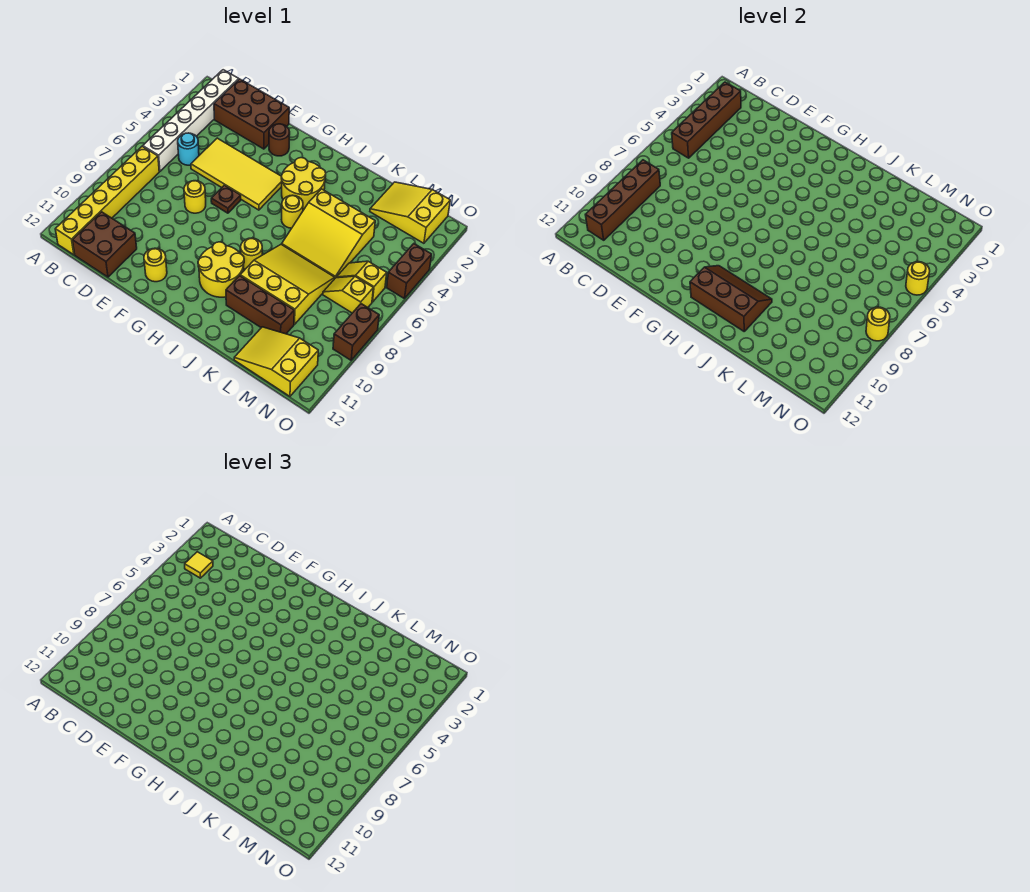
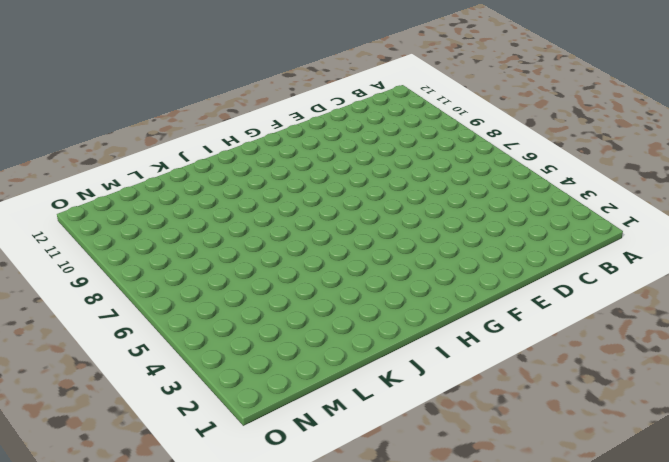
none -> white 1x6 brick [143,70,239,171]
none -> yellow 1x6 brick [55,146,159,255]
none -> brown 2x3 brick [214,79,289,149]

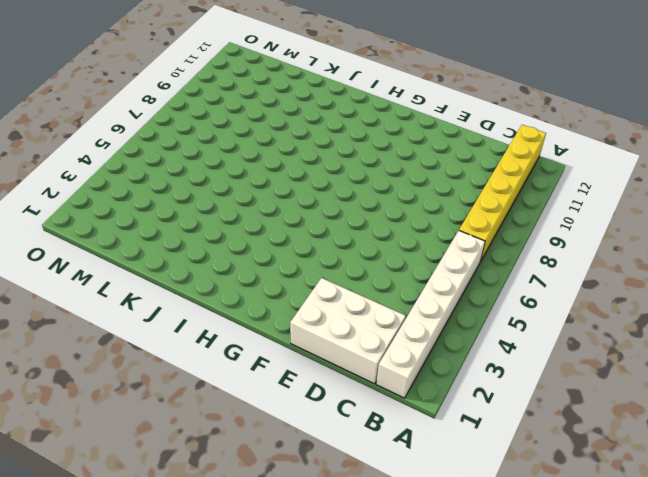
white 2x3 brick [290,278,406,384] -> brown 2x3 brick [214,79,289,149]
none -> cyan 1x1 round brick [178,133,199,165]
none -> brown 2x2 brick [72,212,137,277]
none -> yellow 2x4 tile [191,138,282,210]

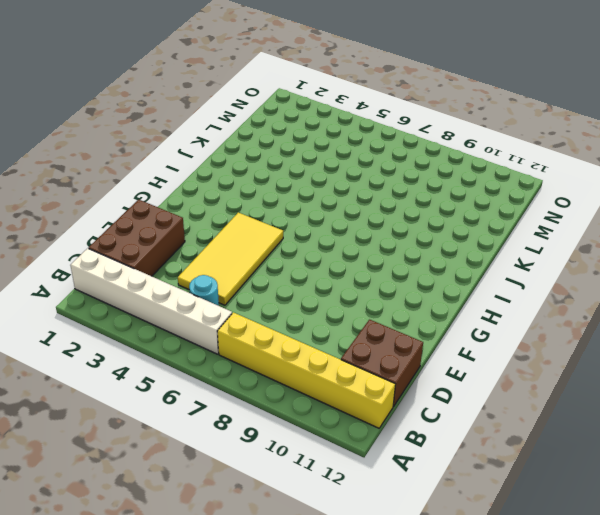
none -> yellow 1x1 round brick [184,181,206,213]
none -> brown 1x1 round brick [269,124,290,156]
none -> brown 1x1 plate [211,185,241,213]

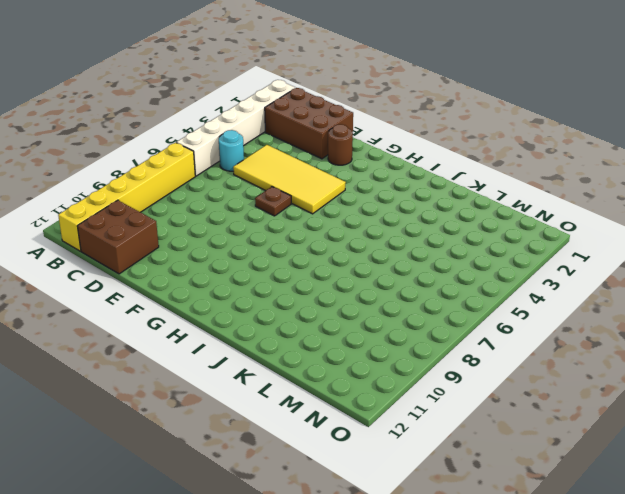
none -> yellow 1x1 round brick [184,181,206,213]
none -> yellow 1x1 round brick [144,248,167,282]
none -> yellow 2x2 round brick [281,158,326,210]

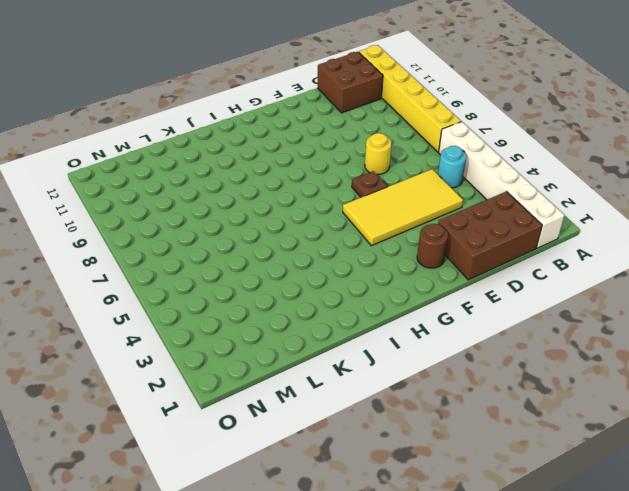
none -> yellow 1x1 round brick [144,248,167,282]
none -> yellow 2x2 round brick [281,158,326,210]
none -> yellow 2x2 round brick [198,242,244,297]

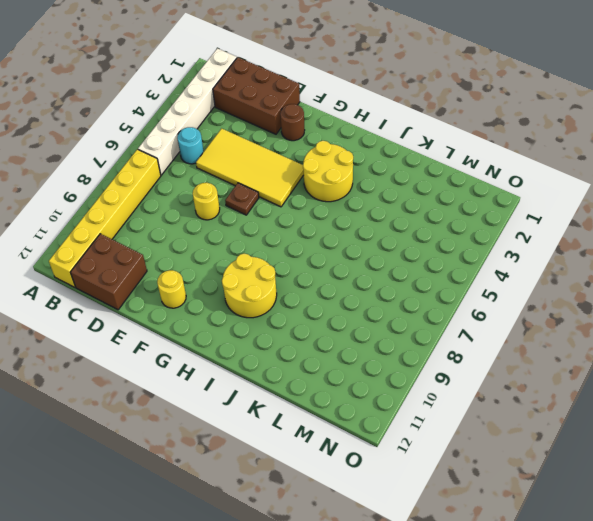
none -> yellow 1x1 round brick [282,195,303,228]
none -> yellow 1x1 round brick [241,238,262,269]
none -> yellow 3x3 slope [282,189,375,278]

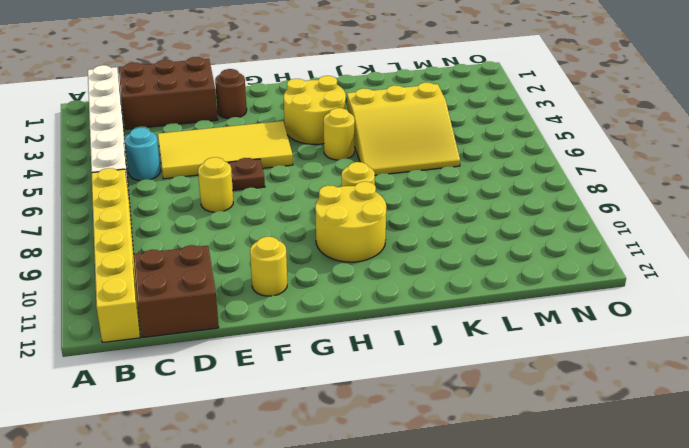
none -> yellow 3x3 slope [240,244,335,324]
none -> brown 1x3 brick [226,276,294,334]
none -> yellow 2x3 slope [370,182,450,243]

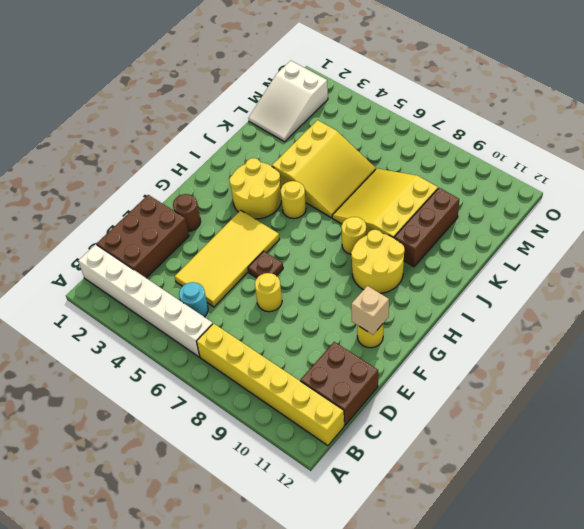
tan 1x1 brick [351,286,389,335] -> none
white 2x3 slope [248,61,328,142] -> yellow 2x3 slope [370,182,450,243]
none -> yellow 2x3 slope [234,327,318,396]
none -> yellow 1x2 slope [336,261,387,302]
none -> yellow 1x2 slope [323,276,373,313]

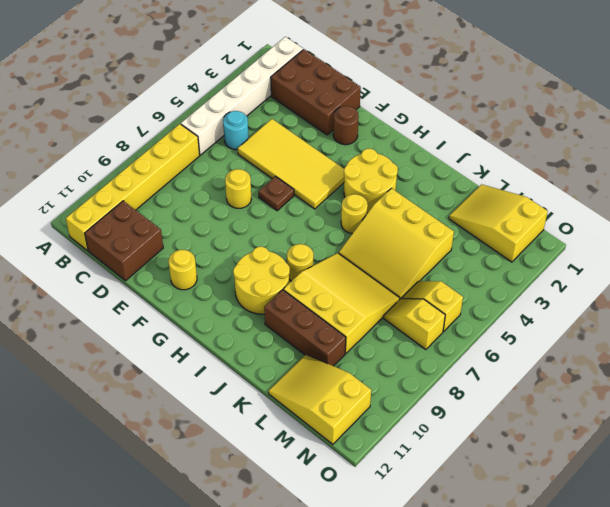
none -> brown 1x2 brick [387,244,432,299]
none -> brown 1x2 brick [333,304,379,360]
none -> brown 1x4 brick [672,82,741,158]

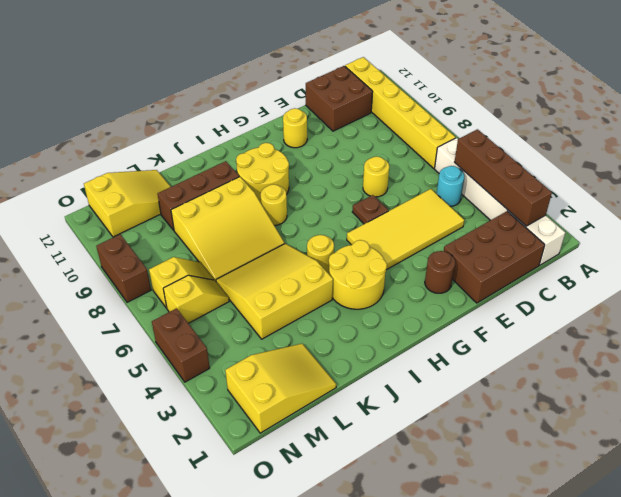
none -> brown 1x4 brick [585,160,660,240]
none -> brown 2x3 slope [690,266,772,331]
none -> yellow 1x1 round brick [906,262,930,295]

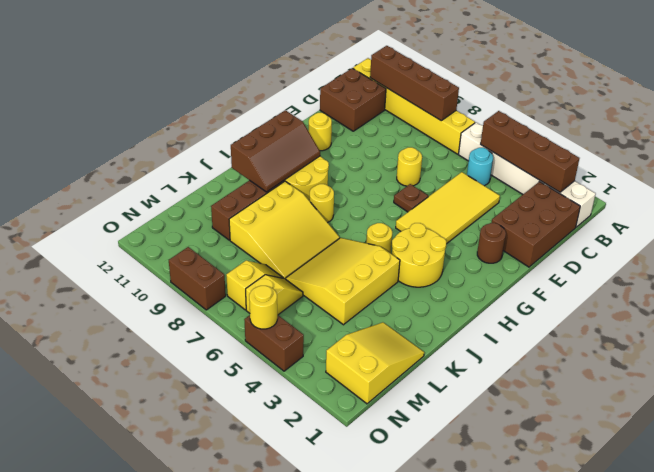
none -> yellow 2x3 slope [234,327,318,396]
none -> yellow 1x1 round brick [866,307,890,341]
none -> yellow 1x1 tile [185,552,213,578]

